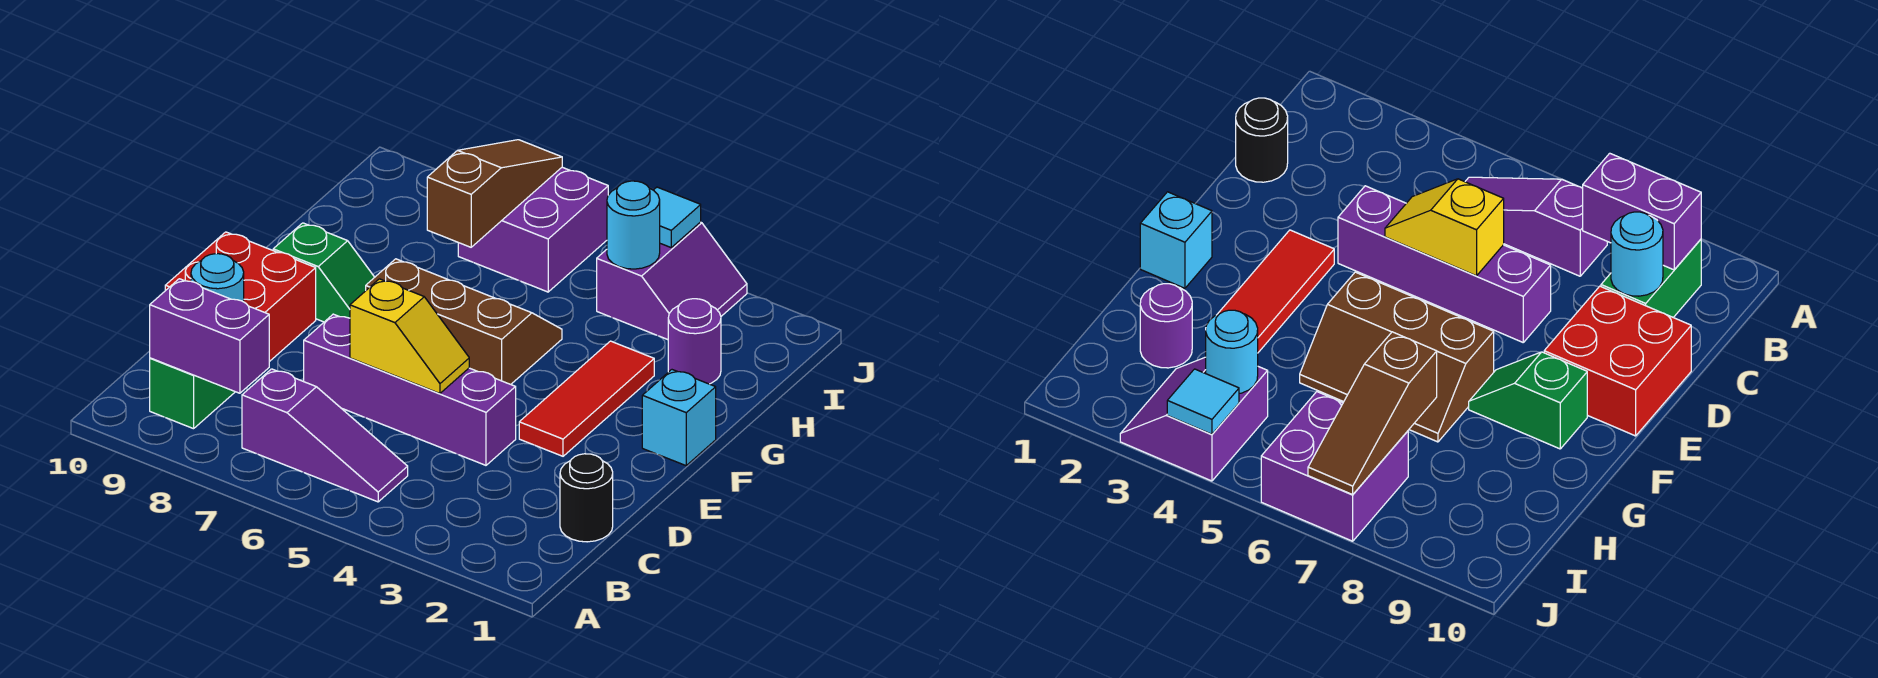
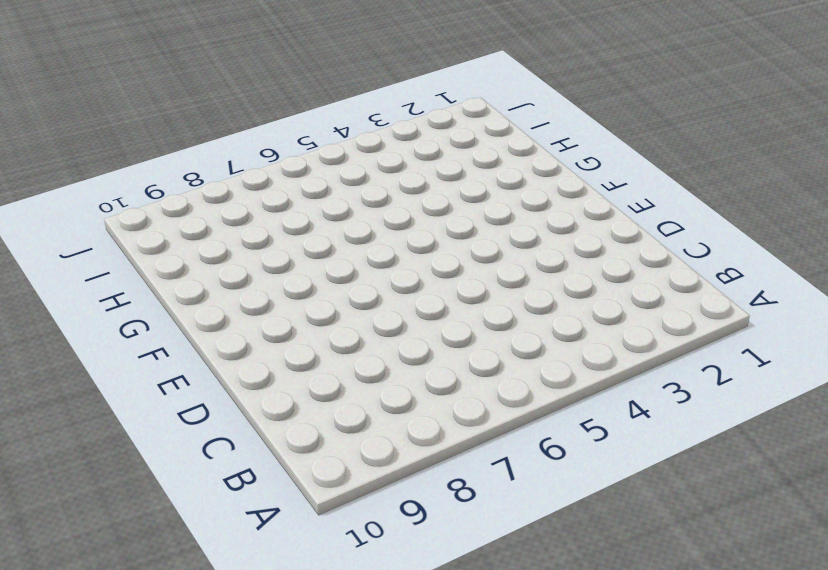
none -> purple 1x3 slope [242,369,408,502]
none -> green 1x2 brick [150,358,235,429]
none -> black 1x1 round brick [560,454,613,542]

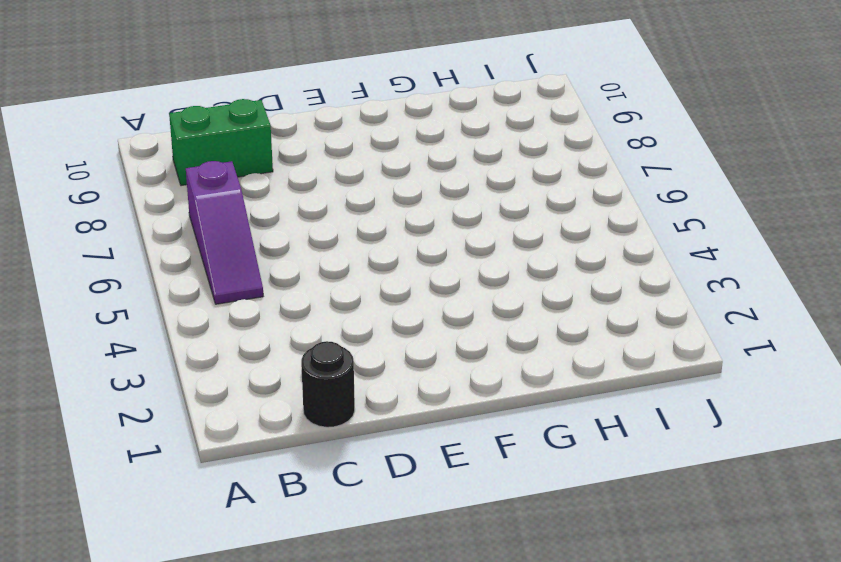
none -> purple 1x4 brick [304,314,516,465]
none -> red 2x2 brick [165,232,316,362]
none -> red 1x3 tile [519,341,654,456]

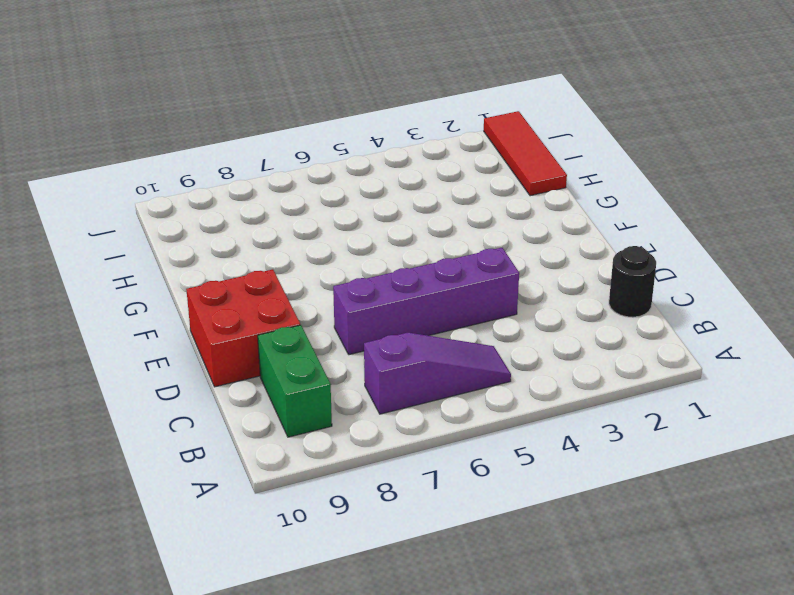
red 1x3 tile [484,111,567,196] -> red 1x3 tile moved to [519,341,654,456]
none -> cyan 1x1 brick [642,370,716,466]
none -> brown 2x3 slope [366,259,562,384]
none -> green 1x2 slope [273,223,375,322]

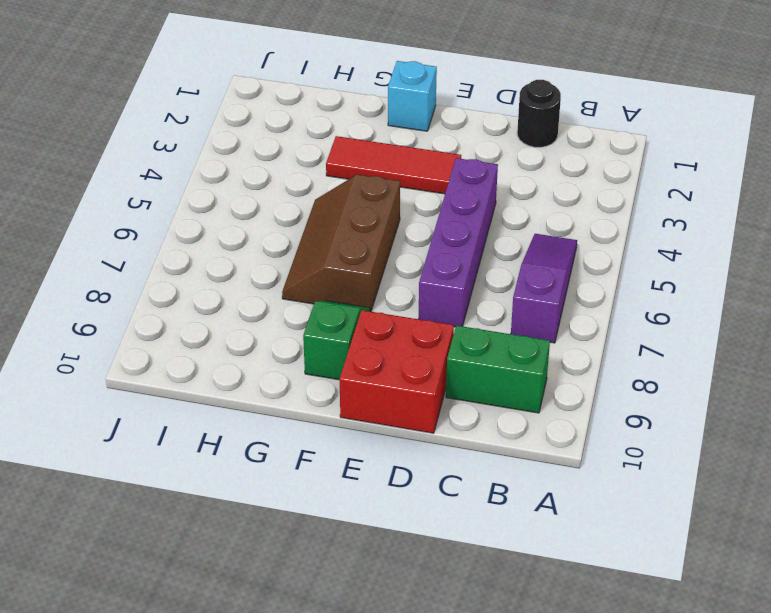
none -> purple 1x1 round brick [668,299,721,384]
none -> purple 2x2 slope [597,222,747,340]
none -> purple 2x2 brick [458,167,608,292]

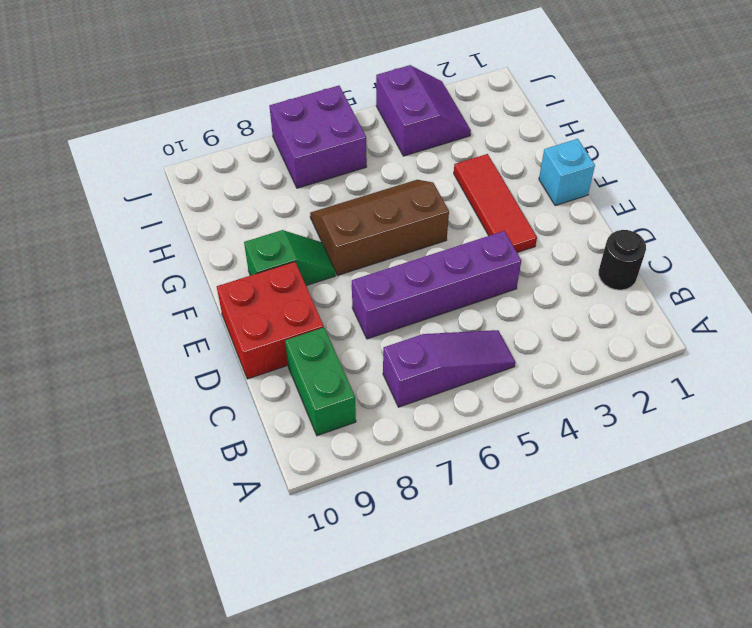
none -> purple 1x1 round brick [668,299,721,384]
none -> purple 1x2 brick [150,279,269,393]
none -> cyan 1x1 round brick [191,254,244,302]

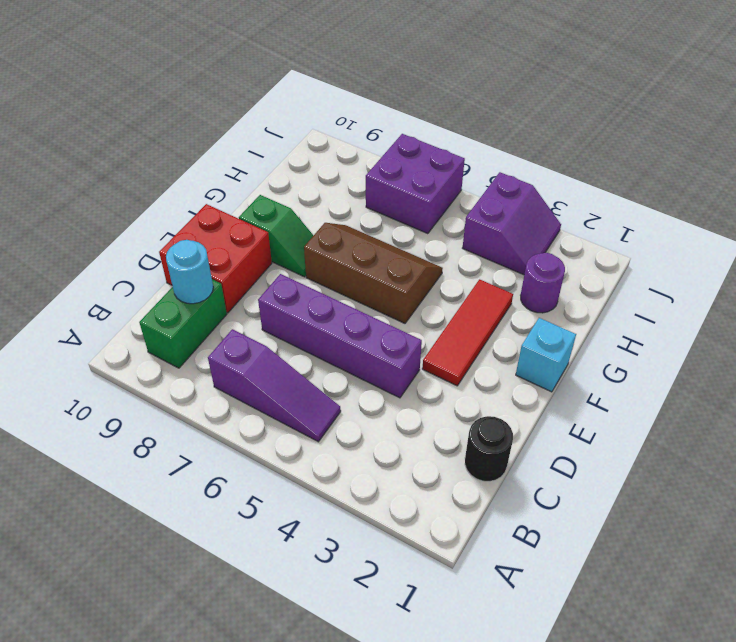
none -> purple 1x2 brick [150,279,269,393]
none -> yellow 1x2 slope [350,279,469,393]
none -> brown 1x3 slope [427,140,562,247]

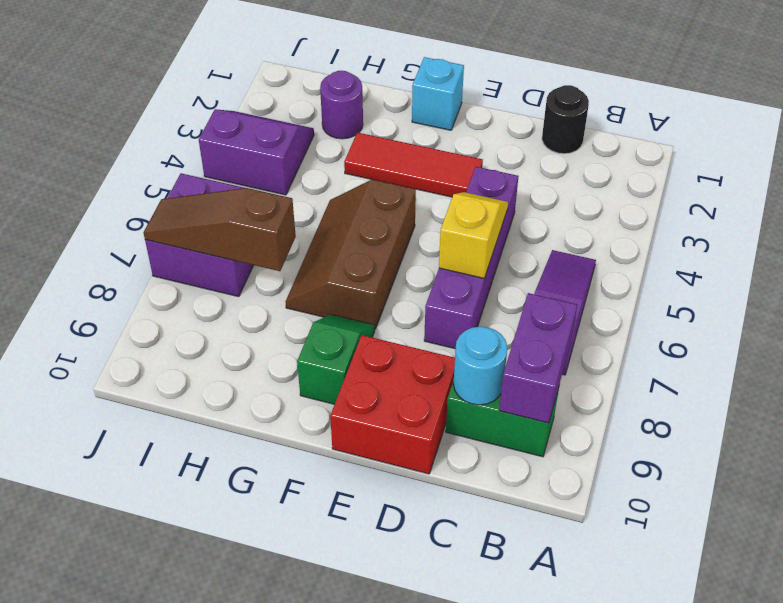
none -> cyan 1x1 round brick [607,181,660,269]
none -> cyan 1x1 tile [654,187,701,247]

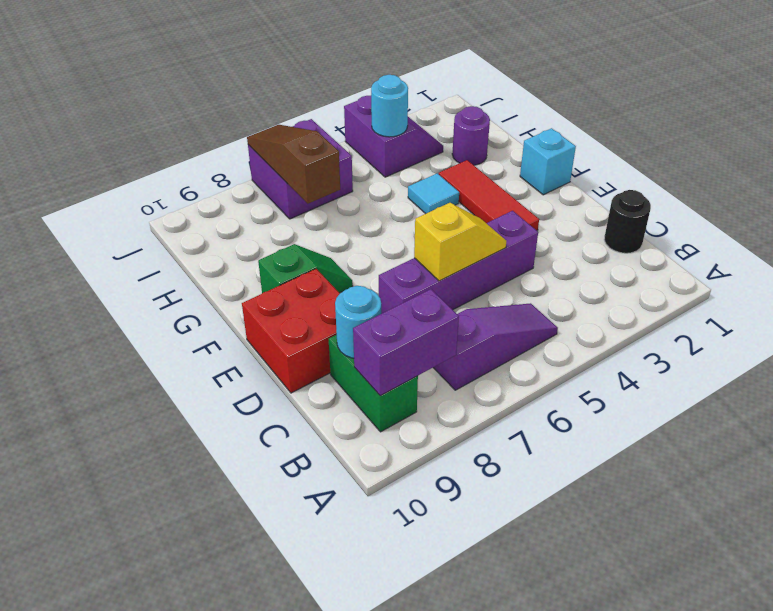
cyan 1x1 tile [408,173,459,214] -> cyan 1x1 tile moved to [654,187,701,247]
none -> brown 2x3 slope [366,259,562,384]

